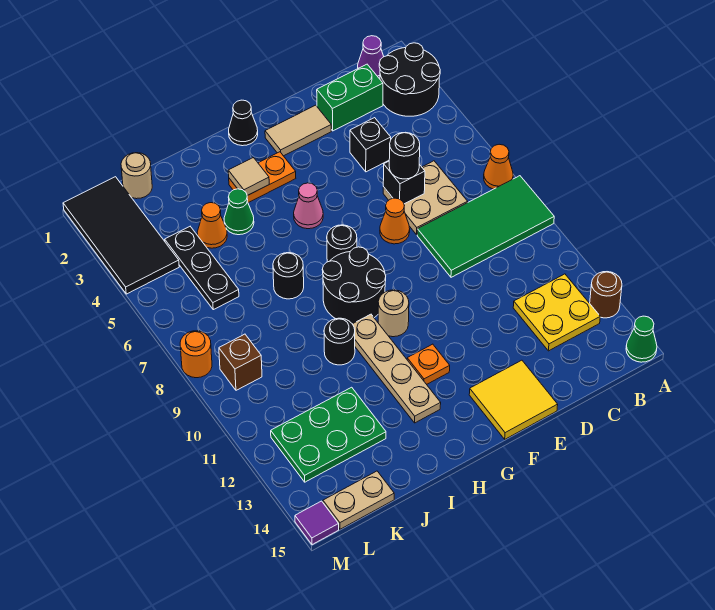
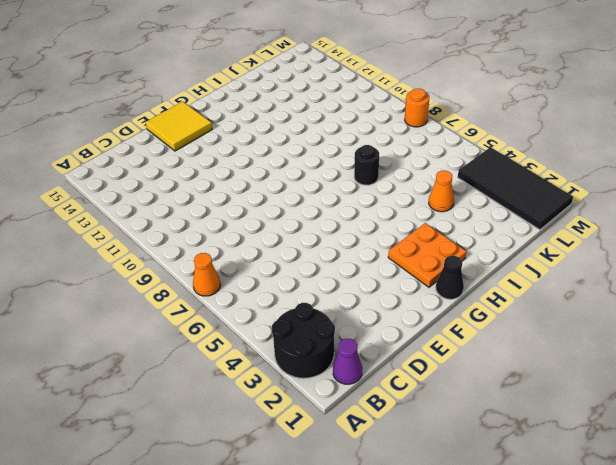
orange 2x2 plate [388,223,466,287] -> orange 1x2 plate [229,152,296,203]
none -> green 2x4 tile [417,176,554,277]
none -> brown 1x1 round brick [590,272,622,318]
none -> green 1x1 cone [626,316,657,362]
none -> yellow 2x2 plate [513,274,600,351]

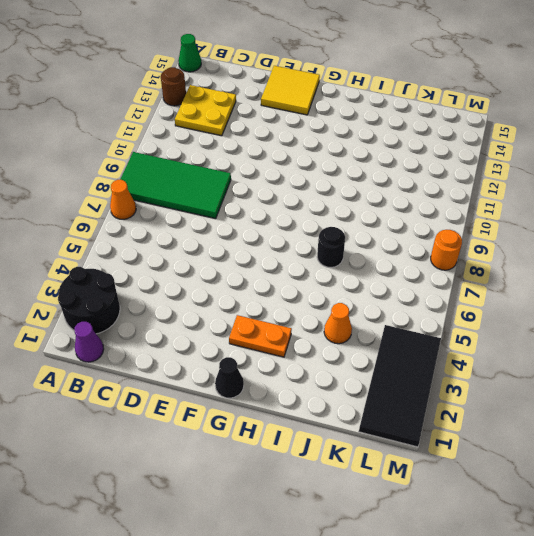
none -> green 1x2 brick [317,64,383,131]
none -> tan 2x2 plate [383,161,468,235]
none -> black 1x1 brick [350,118,391,172]
none -> tan 1x2 tile [265,105,331,156]

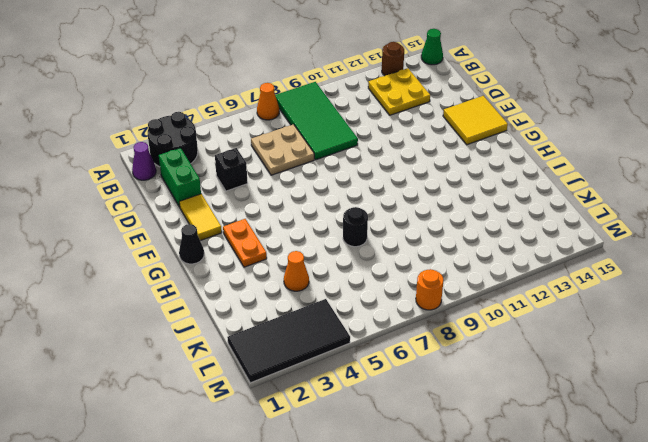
yellow 1x2 tile [179,194,222,241] -> tan 1x2 tile [265,105,331,156]
none -> orange 1x1 cone [380,198,410,244]
none -> pink 1x1 cone [294,183,323,229]
none -> black 1x1 round brick [327,225,357,262]
none -> black 2x2 round brick [322,247,386,324]

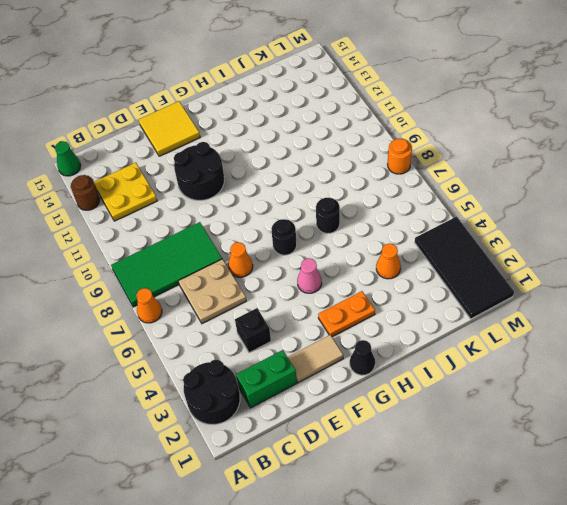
black 2x2 round brick [174,142,224,200] -> black 2x2 round brick moved to [322,247,386,324]
none -> purple 1x1 cone [358,36,384,79]
none -> tan 1x1 round brick [378,290,409,337]
none -> orange 1x1 plate [407,344,450,384]
none -> tan 1x4 plate [353,314,441,423]

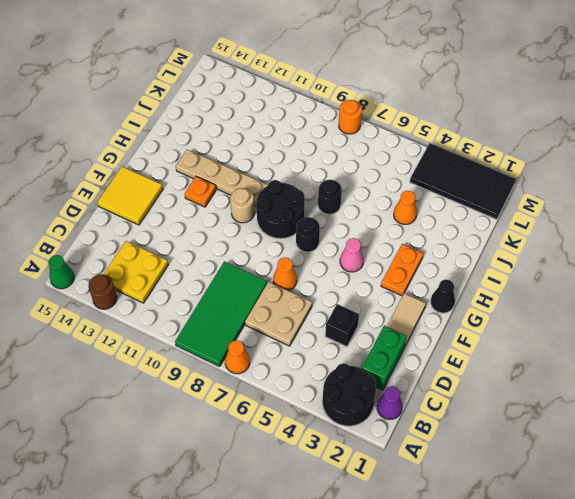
none -> green 1x1 cone [224,189,254,235]
none -> black 1x1 round brick [324,318,355,365]
none -> green 2x3 plate [271,387,386,482]
none -> tan 1x1 round brick [121,153,152,199]

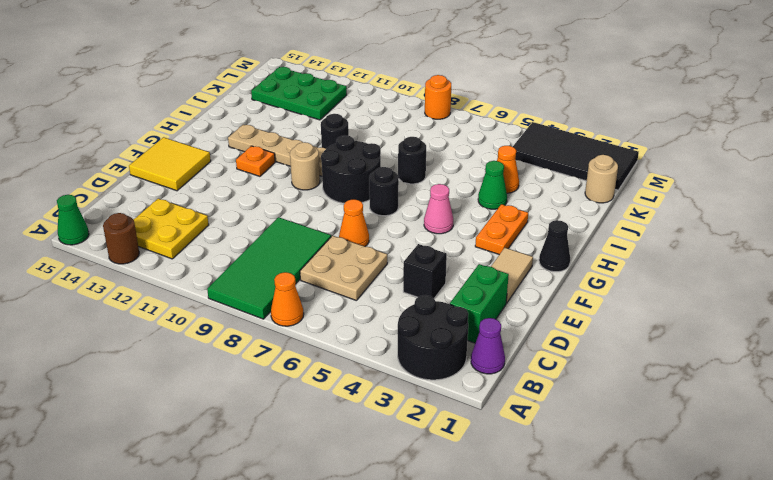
green 2x3 plate [251,67,347,120] -> green 2x3 plate turned to [271,387,386,482]
none -> black 1x3 plate [165,226,239,310]
none -> tan 1x2 plate [323,471,394,529]
none -> brown 1x1 brick [219,334,262,390]
none -> purple 1x1 tile [295,501,339,545]

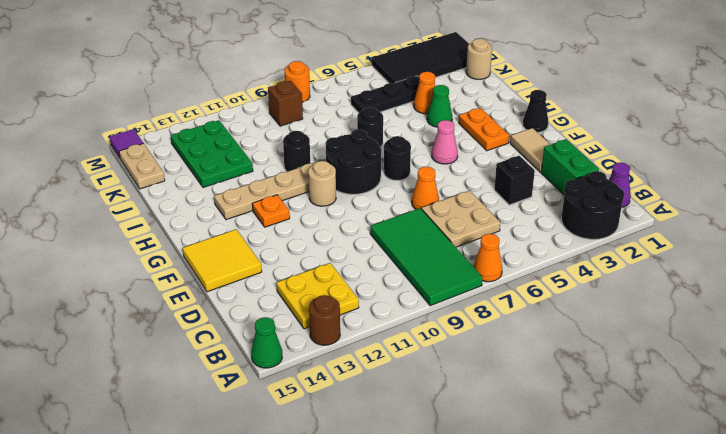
none -> black 1x1 brick [383,161,425,204]
none -> tan 1x1 tile [228,158,269,196]
none -> black 1x1 round brick [389,132,420,179]

